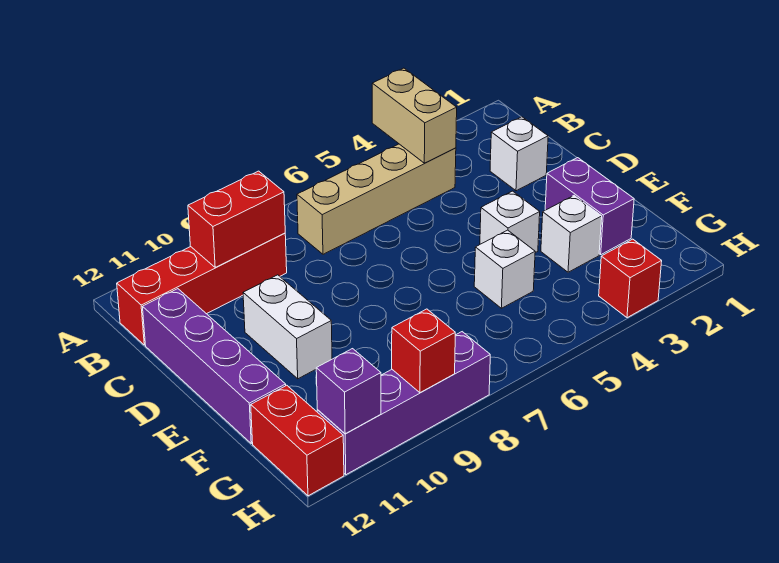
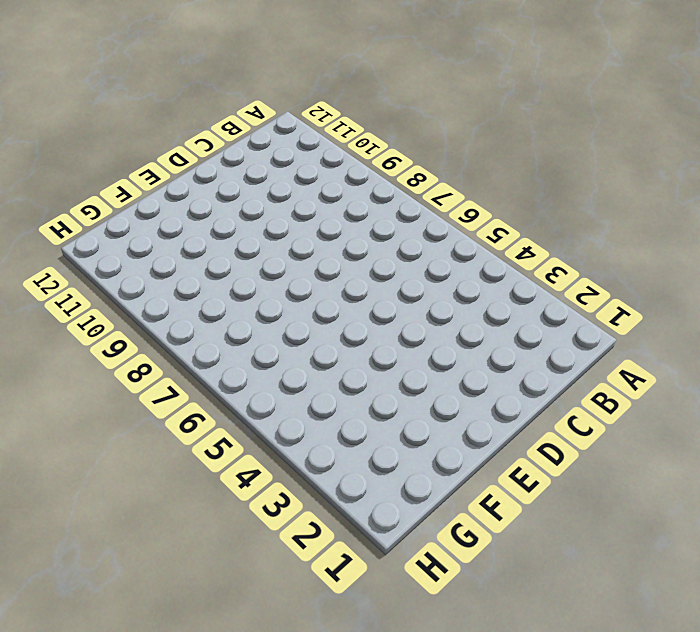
none -> tan 1x4 brick [297,144,456,254]
none -> red 1x4 brick [117,233,287,345]
none -> white 1x1 brick [490,117,548,191]

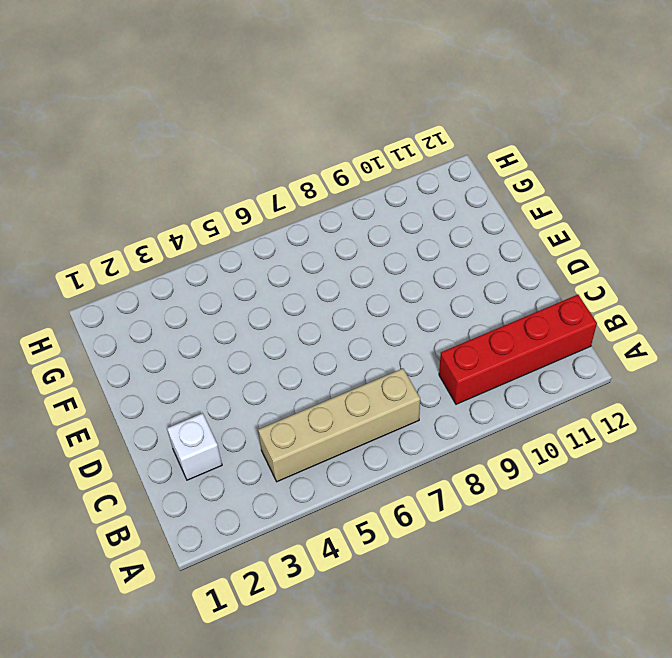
none -> purple 1x4 brick [143,289,286,443]
none -> white 1x2 brick [243,275,332,379]
none -> purple 1x2 brick [545,158,634,255]

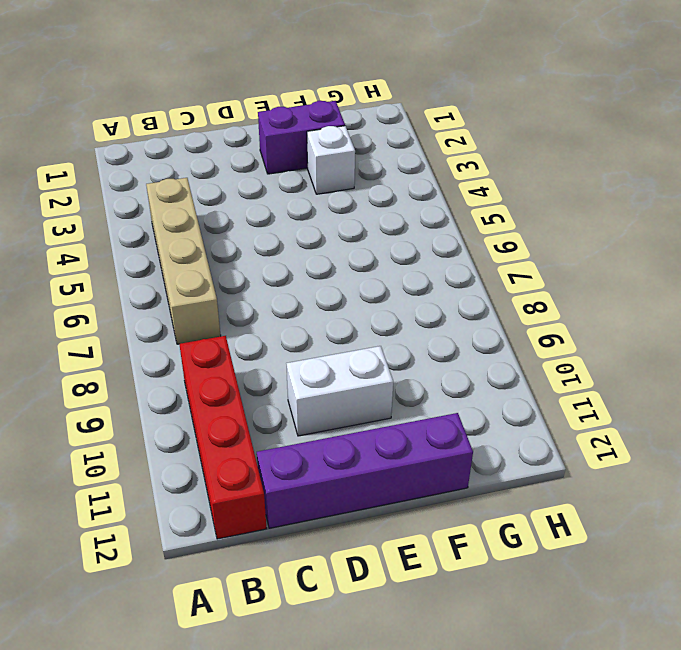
none -> white 1x1 brick [490,117,548,191]
none -> white 1x1 brick [480,191,540,253]
none -> white 1x1 brick [474,230,535,308]

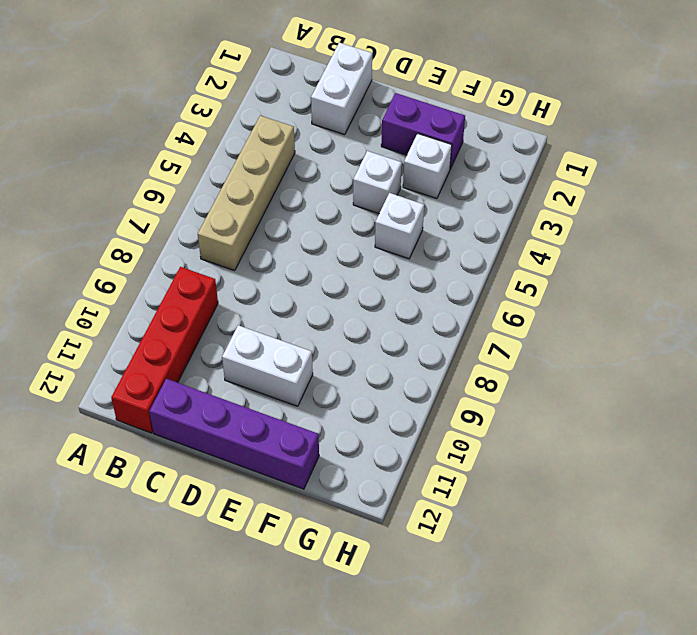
white 1x2 brick [311,42,372,135] -> white 1x1 brick [490,117,548,191]
none -> red 1x2 brick [251,385,344,496]
none -> red 1x1 brick [599,239,662,318]
none -> purple 1x4 brick [317,332,490,475]

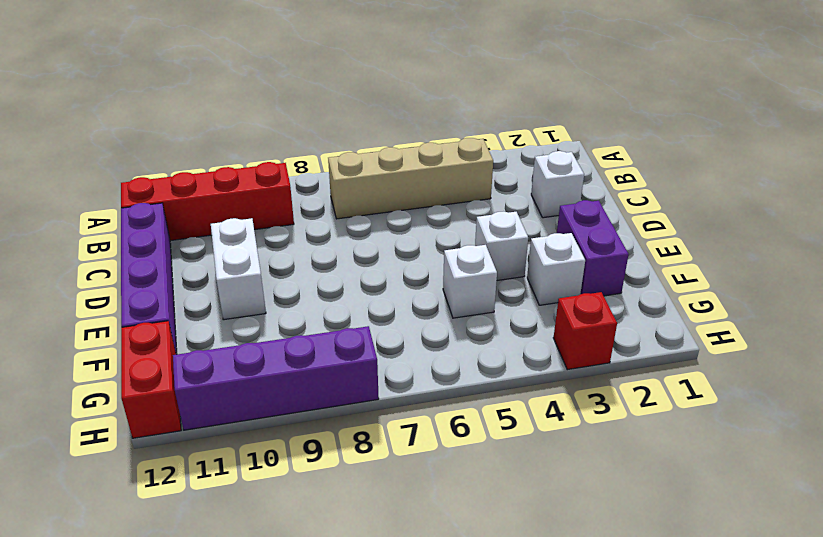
none -> tan 1x2 brick [372,68,457,163]
none -> red 1x2 brick [188,171,285,267]
none -> red 1x1 brick [392,309,455,393]

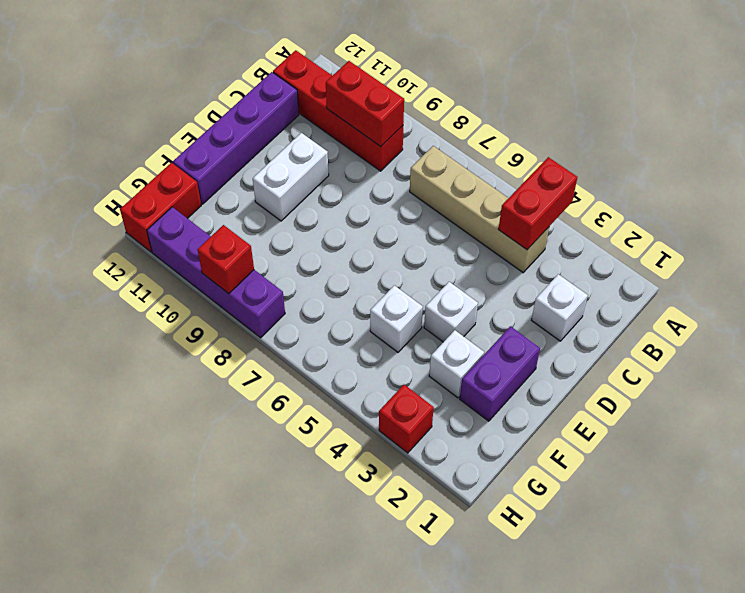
red 1x2 brick [498,157,578,250] -> tan 1x2 brick [372,68,457,163]
none -> purple 1x1 brick [316,349,381,434]

